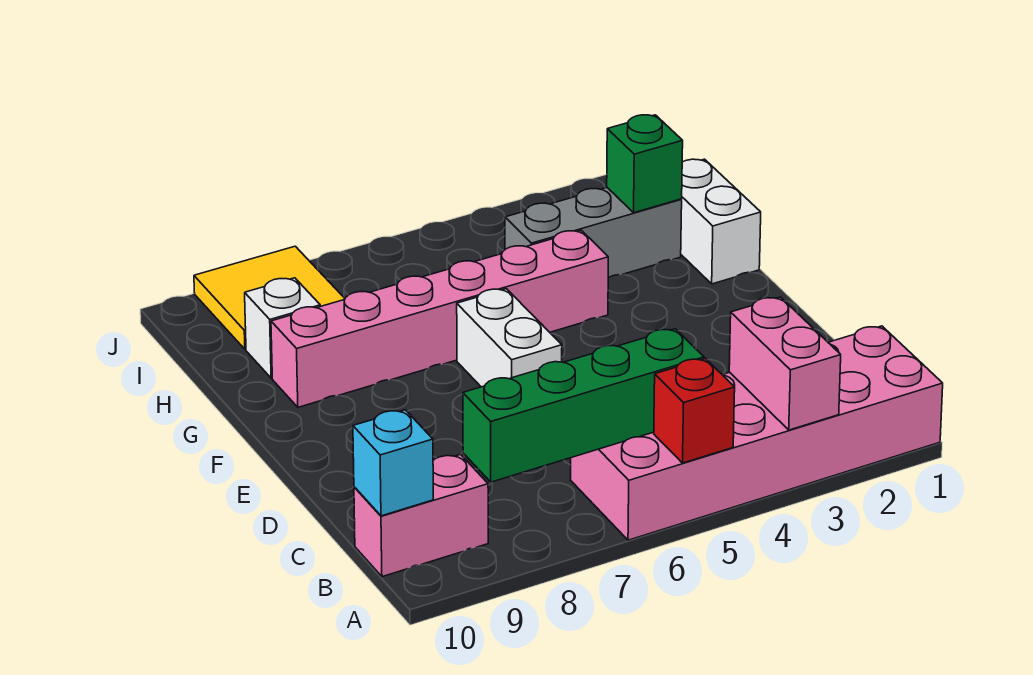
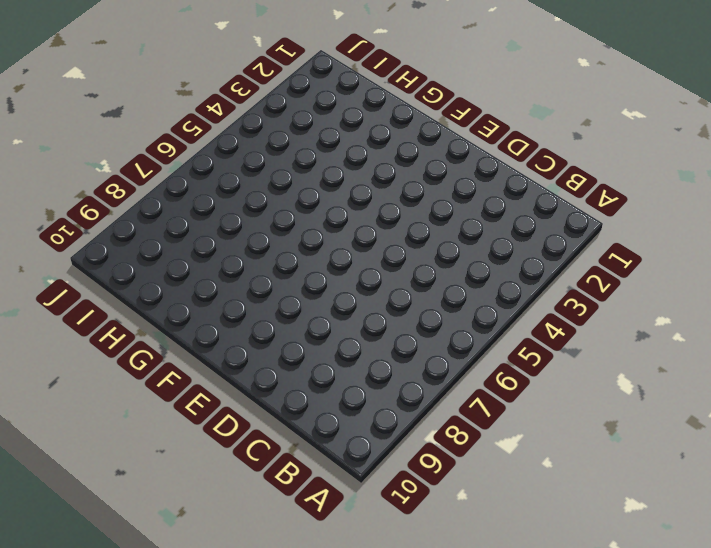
none -> pink 2x6 brick [571,326,943,540]
none -> pink 1x2 brick [354,454,488,577]
none -> white 1x2 brick [457,289,562,387]

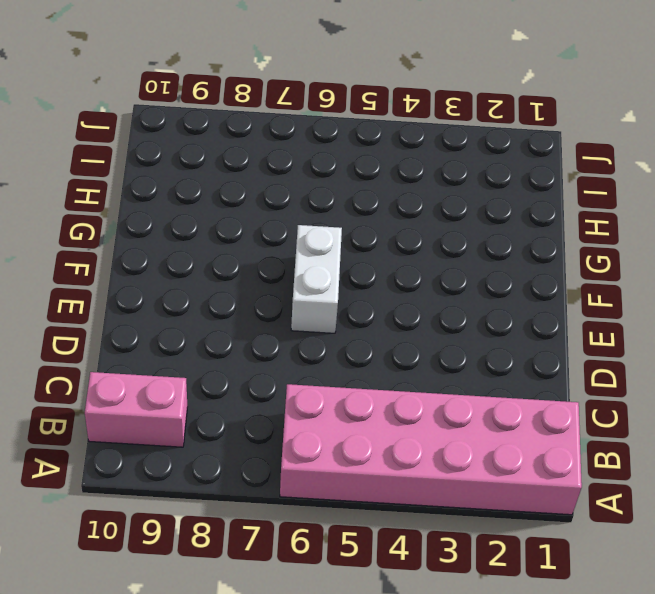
none -> white 1x2 brick [681,159,761,284]
none -> pink 1x6 brick [271,230,608,407]
none -> grey 1x3 brick [505,188,682,278]

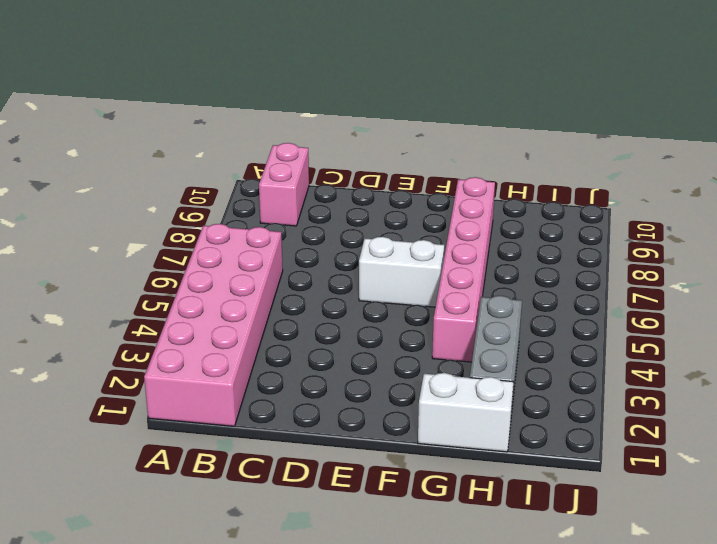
none -> white 1x1 brick [245,278,320,378]
none -> yellow 2x2 tile [194,246,345,349]
none -> pink 1x2 brick [729,297,841,430]

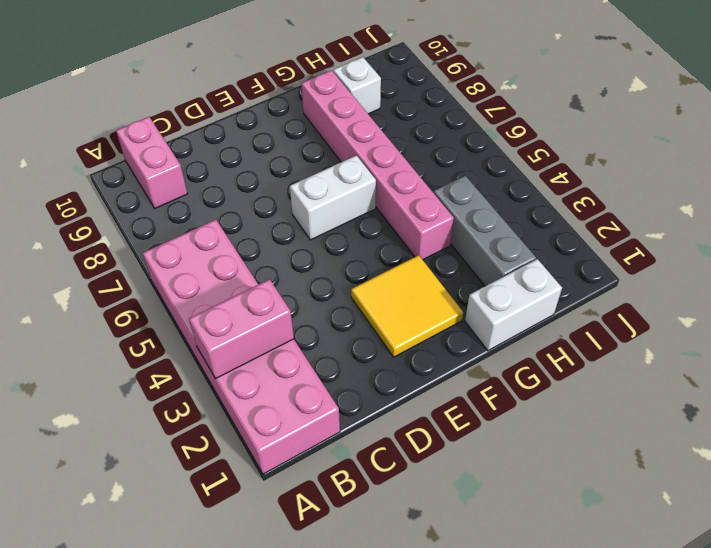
yellow 2x2 tile [351,255,463,357] -> yellow 2x2 tile moved to [194,246,345,349]
none -> red 1x1 brick [654,358,735,463]
none -> green 1x4 brick [463,329,704,482]
none -> cyan 1x1 brick [353,410,433,516]

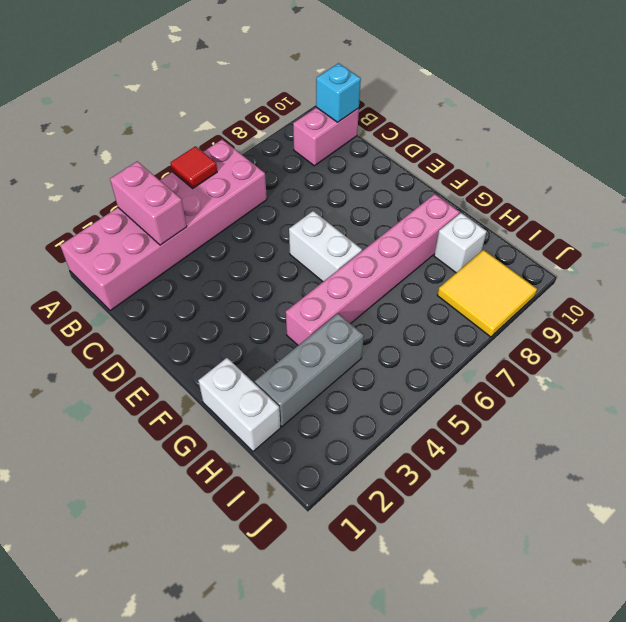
red 1x1 tile [171,146,217,188] -> red 1x1 brick [654,358,735,463]
none -> green 1x4 brick [463,329,704,482]
none -> green 1x1 brick [607,115,683,213]

